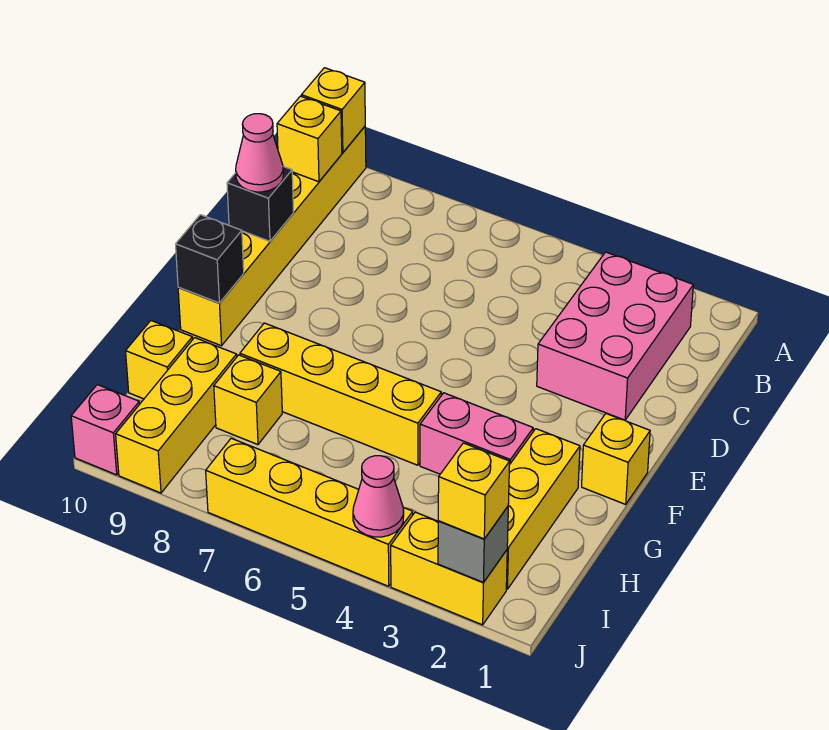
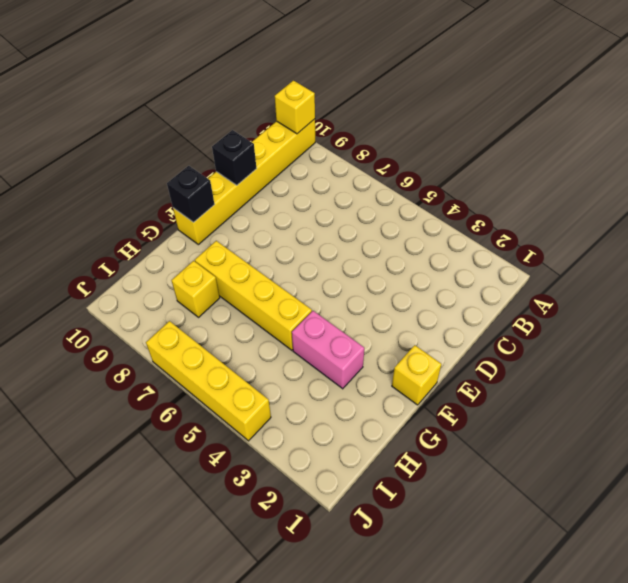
none -> pink 2x3 brick [537,252,693,420]
none -> yellow 1x3 brick [506,429,580,589]
none -> yellow 1x3 brick [116,338,237,493]

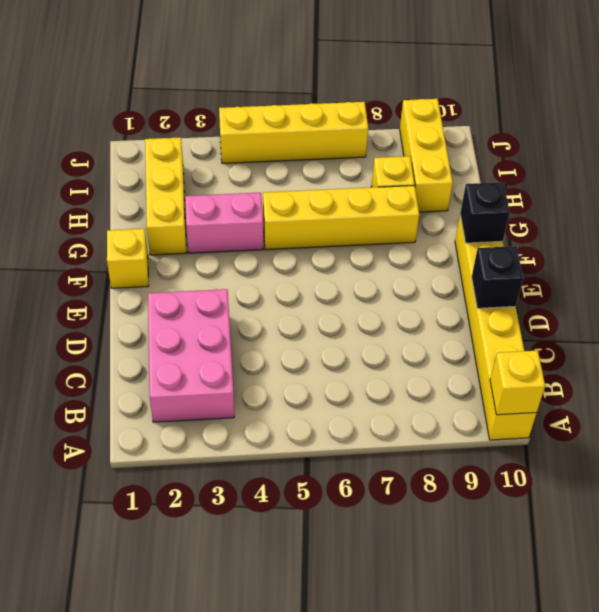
none -> yellow 1x1 brick [126,321,193,399]
none -> yellow 1x2 brick [391,512,507,625]
none -> pink 1x1 brick [71,385,140,475]

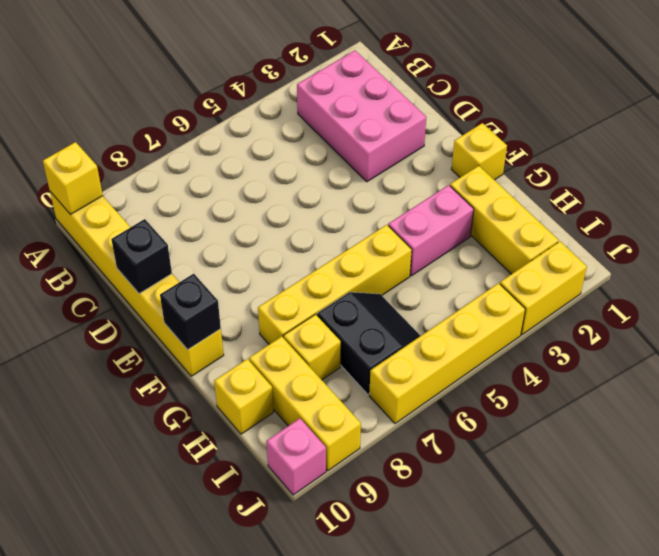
black 2x2 slope [317,292,420,395] -> none
none -> yellow 1x1 brick [277,96,342,182]
none -> grey 1x1 brick [438,507,508,582]
none -> pink 1x1 cone [353,456,404,537]

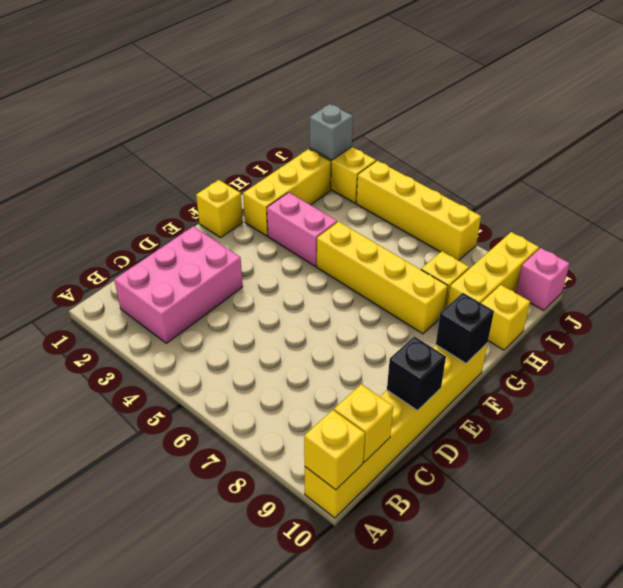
none -> pink 1x1 cone [353,456,404,537]
none -> pink 1x1 cone [236,114,283,192]
none -> yellow 1x1 brick [438,443,510,539]

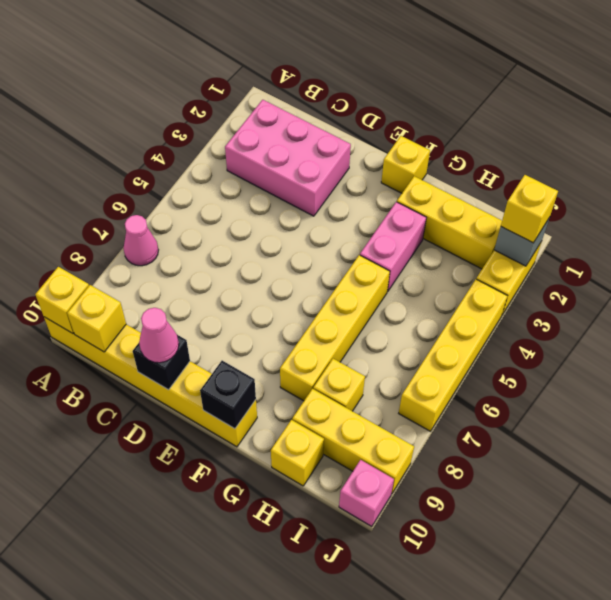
pink 1x1 cone [123,215,158,266] -> pink 1x1 cone moved to [353,456,404,537]

